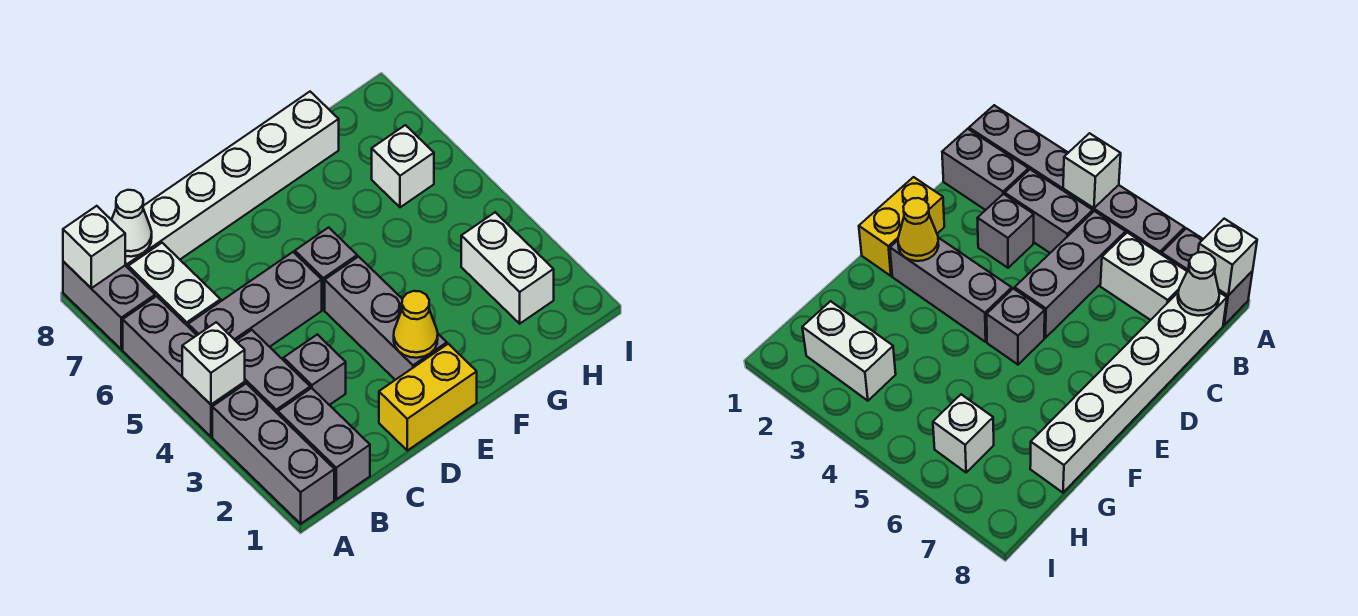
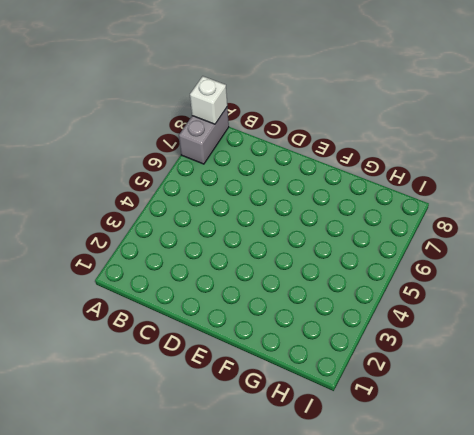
none -> grey 1x3 brick [212,383,334,524]
none -> grey 1x3 brick [123,296,245,436]
none -> grey 1x2 brick [278,388,370,499]

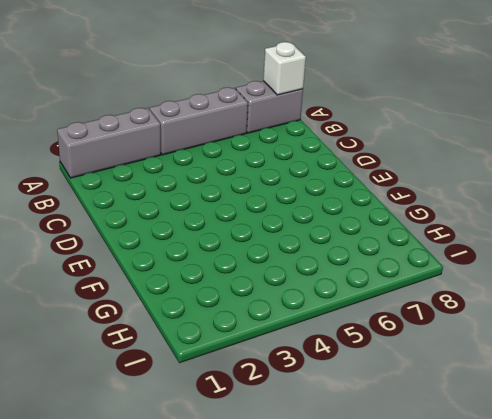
none -> grey 1x2 brick [278,388,370,499]
none -> grey 1x2 brick [236,330,310,414]
none -> grey 1x3 brick [188,252,322,347]

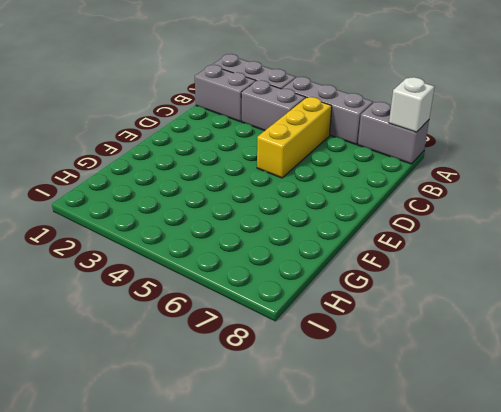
yellow 1x3 brick [257,97,332,178] -> grey 1x3 brick [188,252,322,347]
none -> white 1x2 brick [128,243,221,326]
none -> white 1x6 brick [125,92,339,268]
none -> grey 1x1 brick [284,334,346,405]

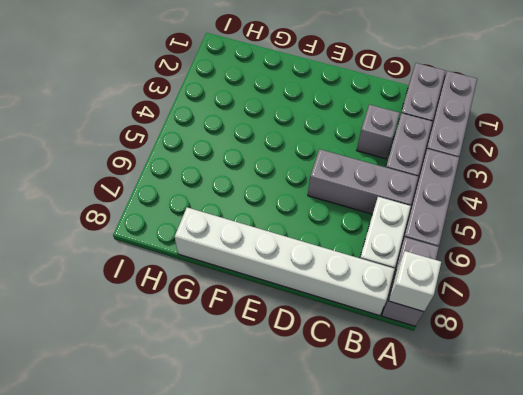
none -> yellow 1x2 brick [379,344,477,450]
none -> grey 1x3 brick [325,257,447,380]
none -> grey 1x1 brick [295,227,357,310]

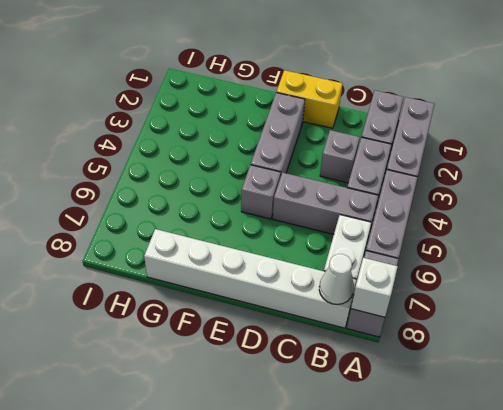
none -> white 1x2 brick [461,212,554,324]
none -> white 1x1 brick [372,125,434,207]
none -> white 1x1 brick [182,322,245,404]

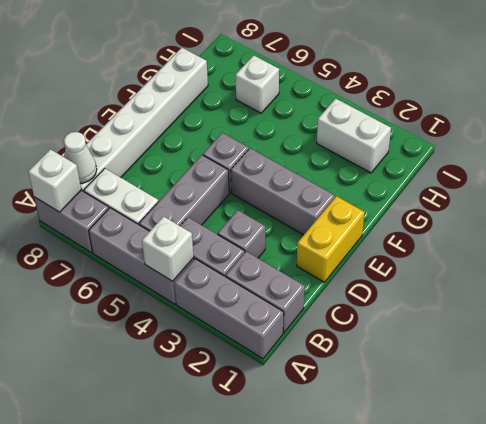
none -> yellow 1x1 cone [394,291,438,358]

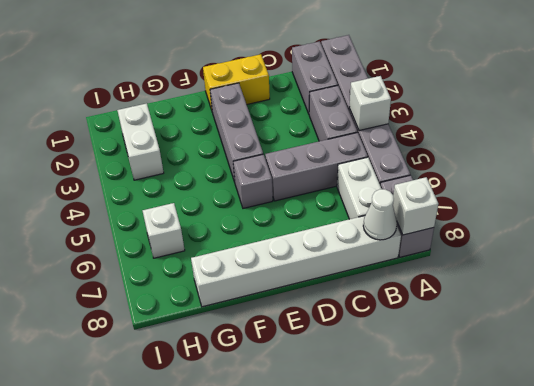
none -> grey 1x1 brick [284,334,346,405]
none -> yellow 1x1 cone [394,291,438,358]

